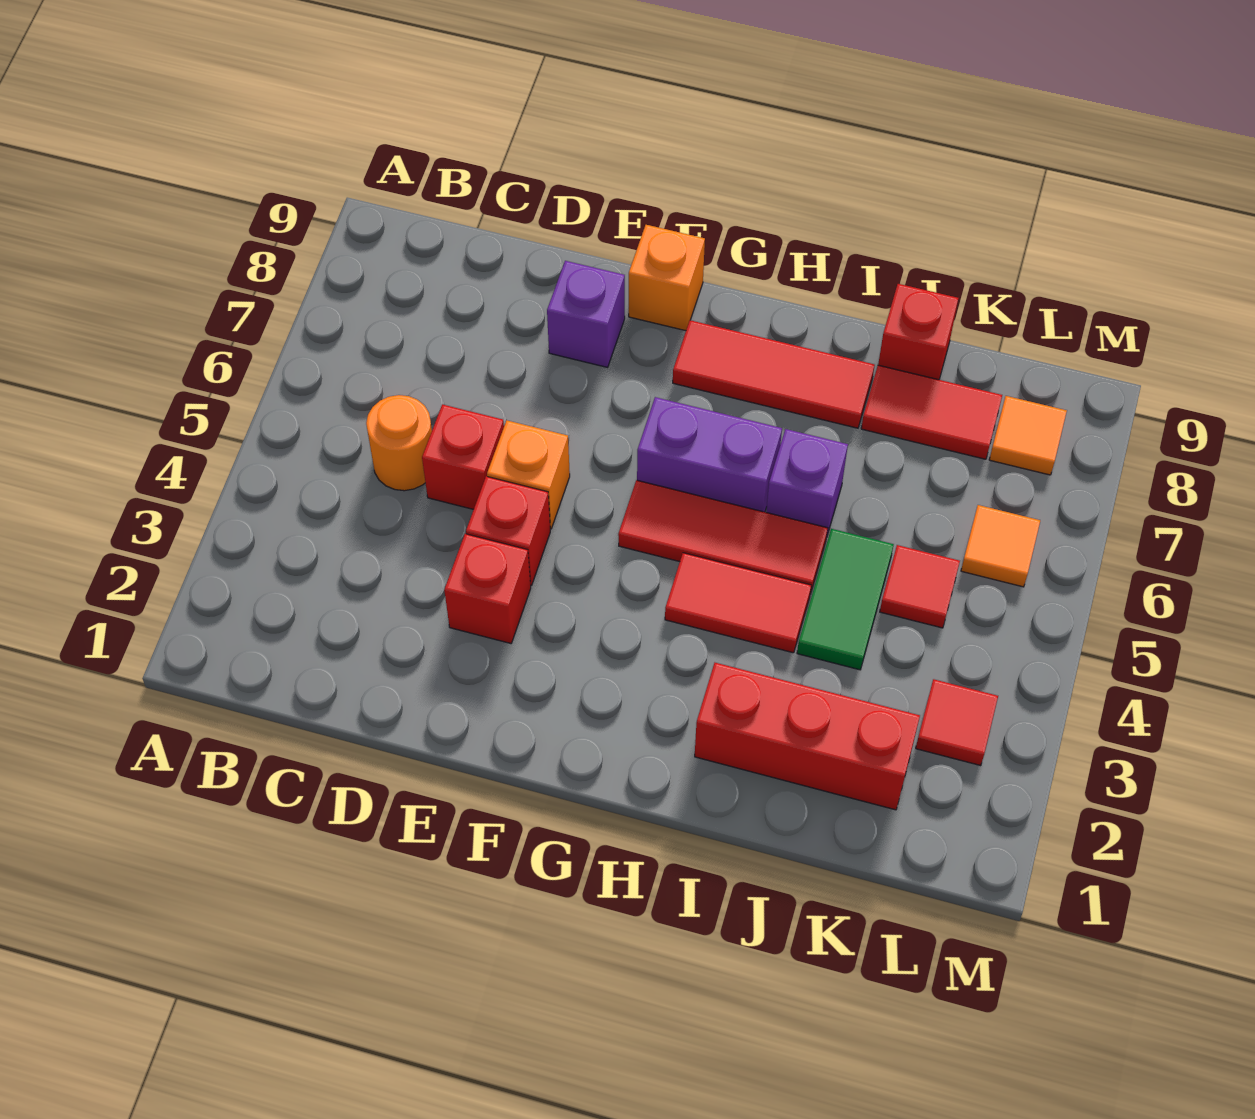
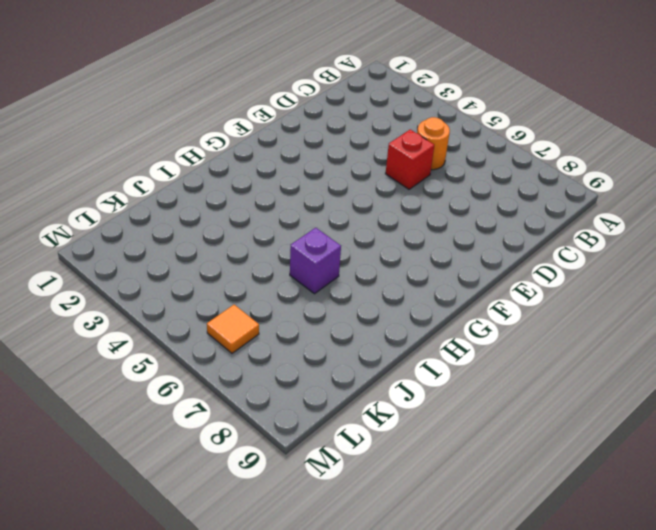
none -> red 1x1 brick [444,534,531,643]
none -> red 1x1 brick [466,476,550,586]
none -> orange 1x1 brick [487,420,570,529]

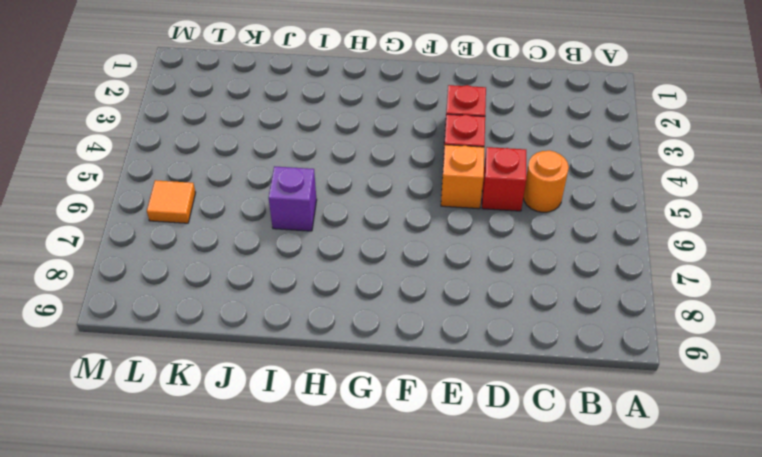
none -> purple 1x1 brick [547,261,625,367]
none -> orange 1x1 brick [629,225,705,331]
none -> red 1x3 tile [618,480,828,594]

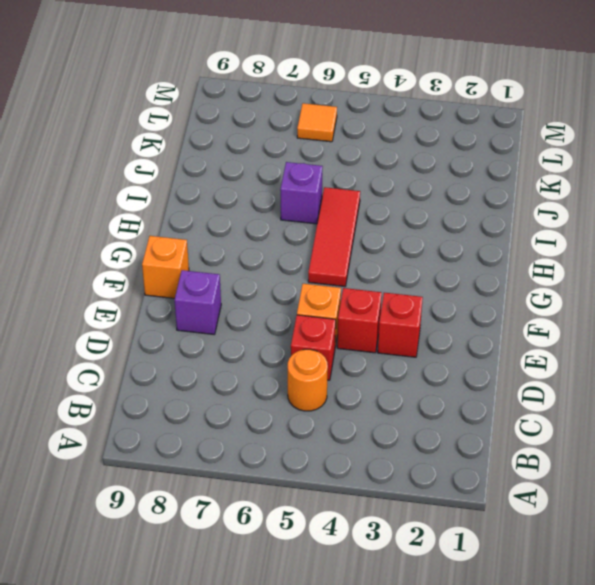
none -> purple 1x2 brick [637,397,782,512]
none -> red 1x3 tile [673,320,875,428]
none -> red 1x2 tile [665,553,811,653]

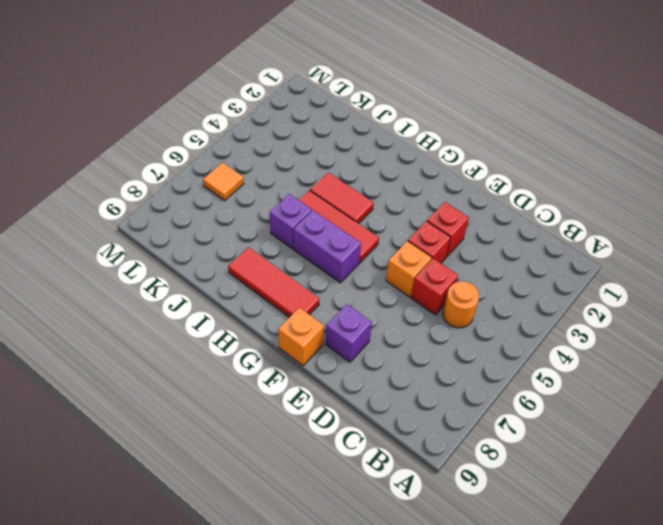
none -> red 1x3 brick [695,663,920,810]
none -> green 1x2 tile [797,529,894,670]
none -> red 1x2 tile [861,365,1002,459]

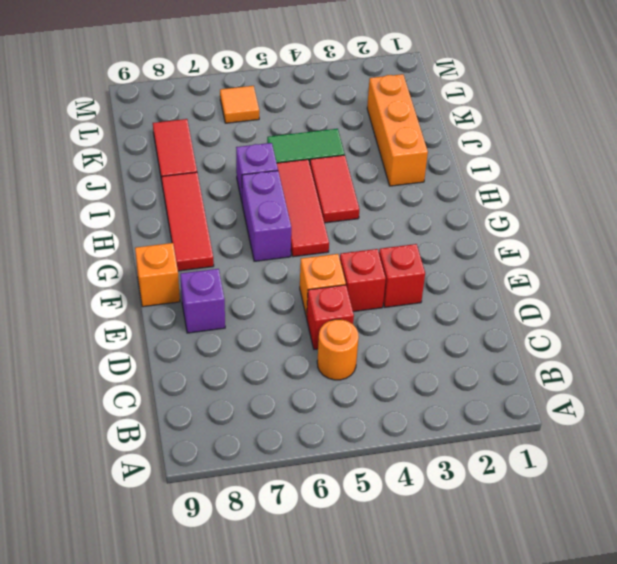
orange 1x3 brick [367,74,428,186] -> red 1x3 brick [695,663,920,810]
none -> red 1x1 brick [878,284,958,380]
none -> red 1x1 tile [880,545,960,628]
none -> red 1x1 tile [916,679,998,766]

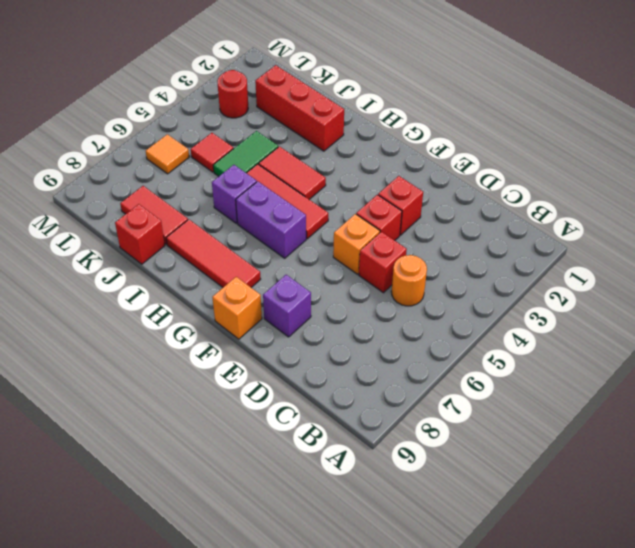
red 1x1 round brick [217,70,248,118] -> red 1x1 tile [916,679,998,766]
none -> orange 1x1 tile [989,396,1067,475]

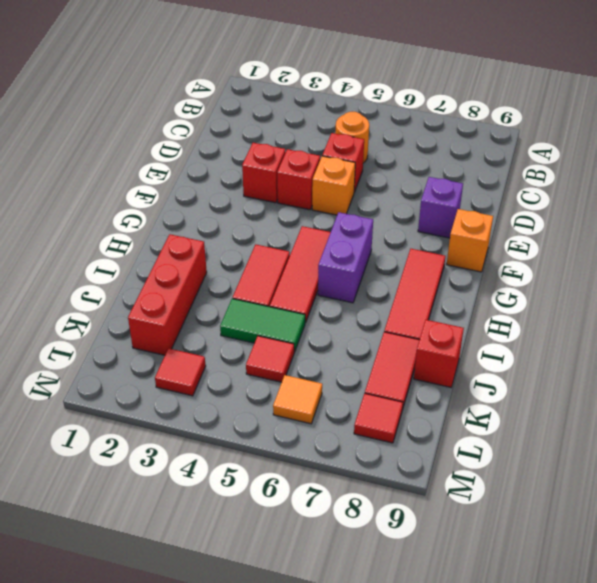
red 1x1 tile [354,393,403,443] -> orange 1x1 tile [989,396,1067,475]
none -> purple 1x1 brick [766,429,848,535]

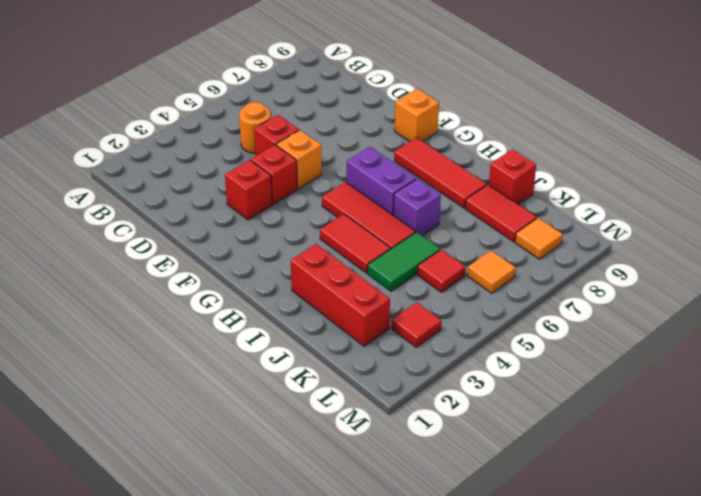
none -> purple 1x1 brick [547,261,625,367]

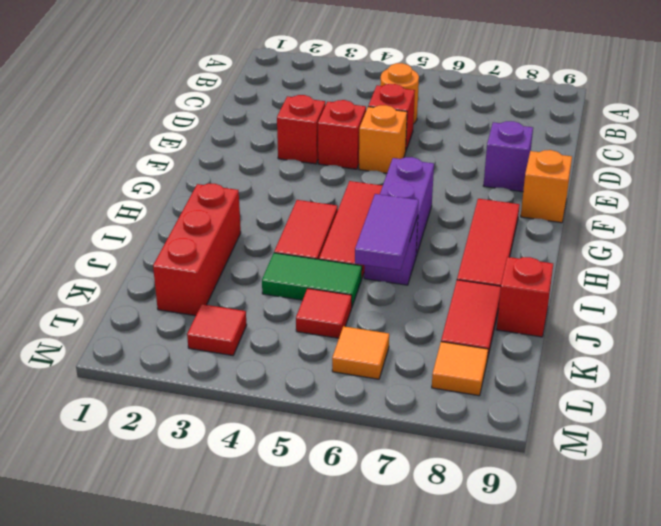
purple 1x2 tile [355,194,419,270] -> none

